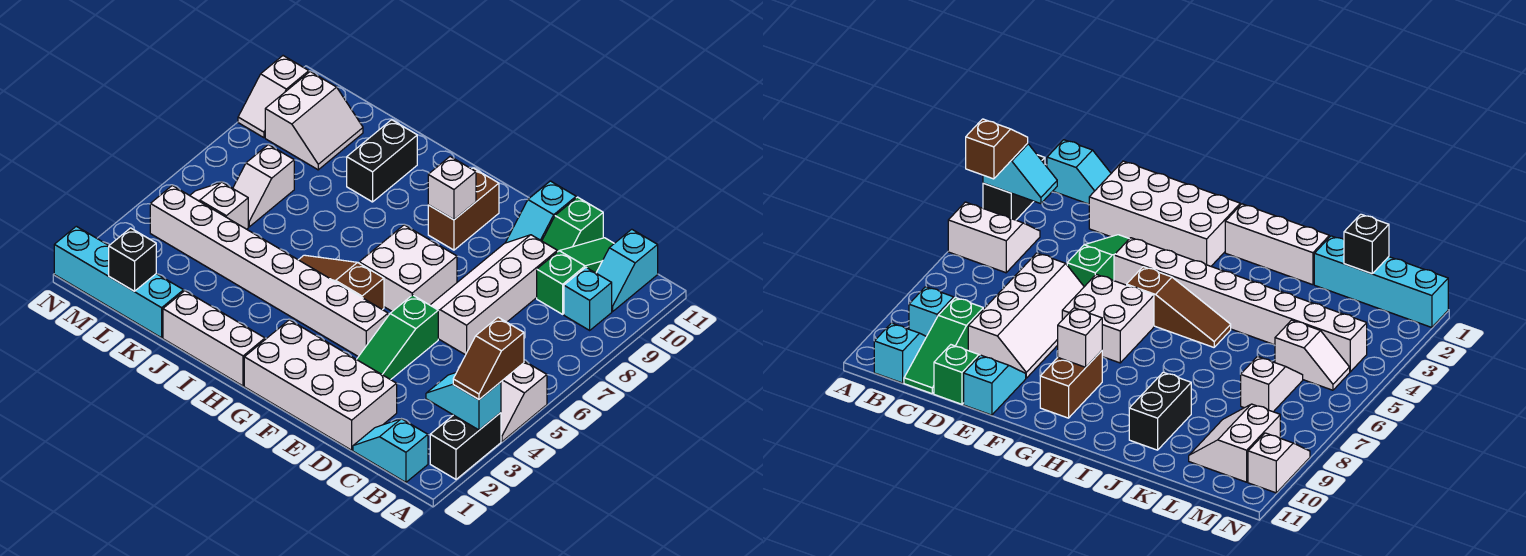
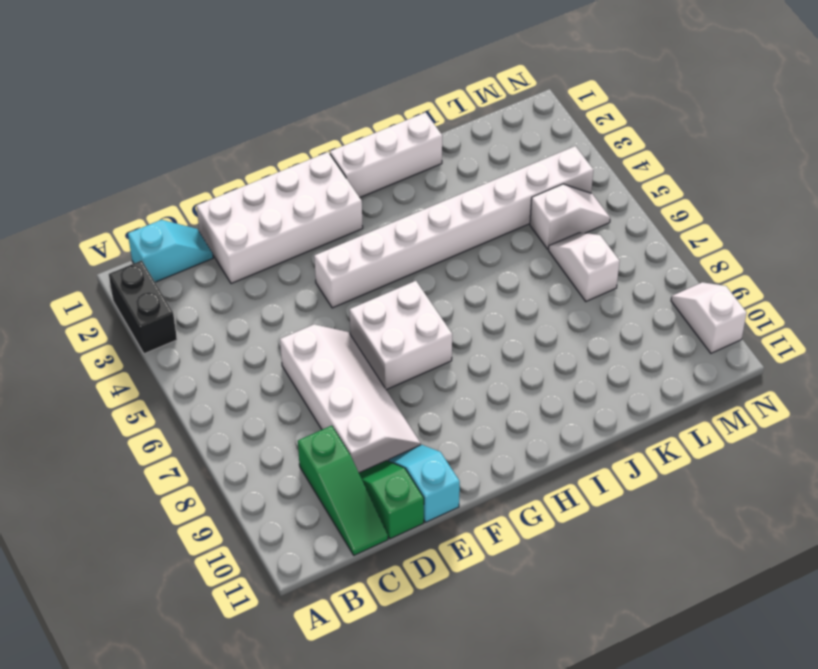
none -> white 2x2 slope [501,361,547,441]
none -> cyan 1x1 brick [564,267,612,330]
none -> cyan 1x2 slope [596,229,658,311]

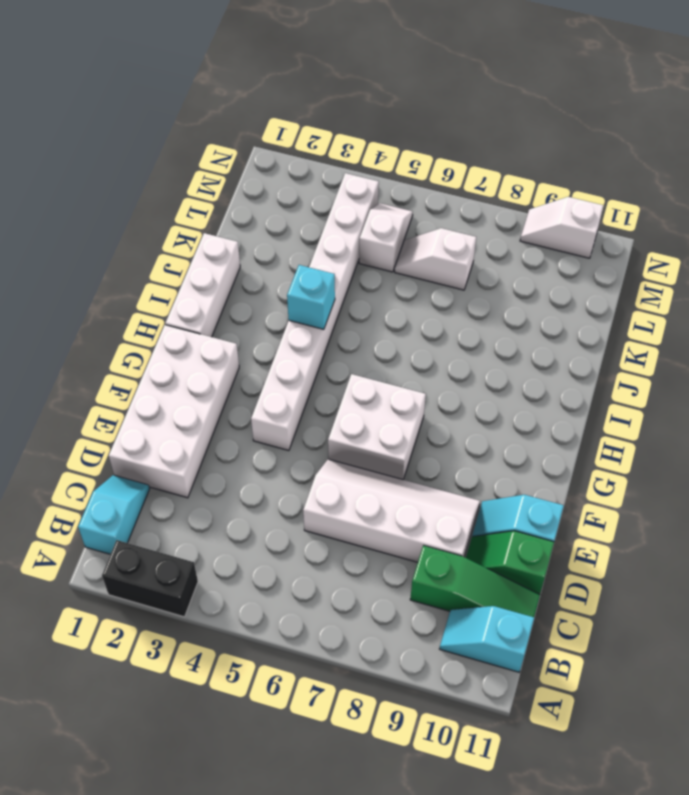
cyan 1x1 brick [287,265,335,329] -> cyan 1x1 brick moved to [564,267,612,330]
none -> white 2x2 slope [501,361,547,441]
none -> green 1x3 slope [357,295,438,380]
none -> brown 1x3 slope [299,255,384,310]

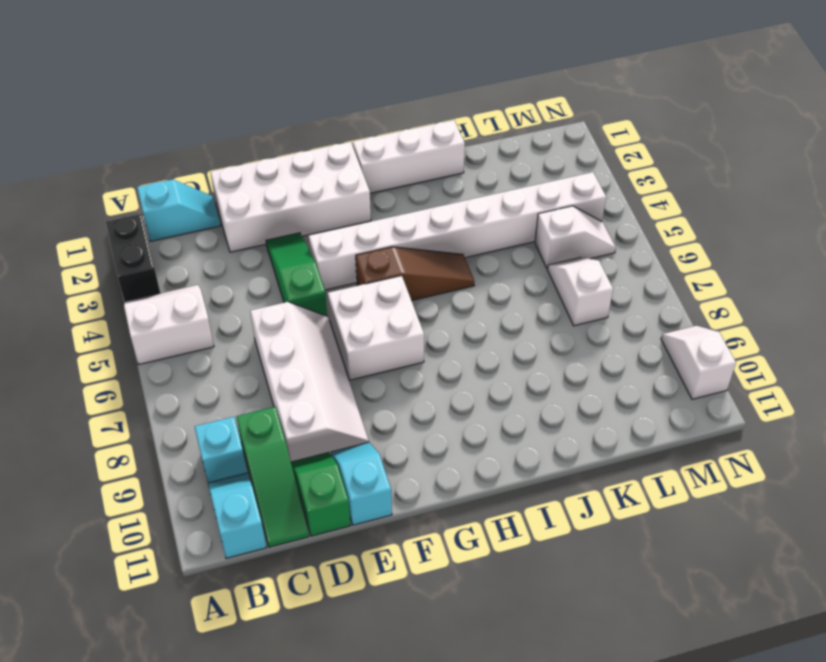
none -> brown 1x2 brick [428,168,499,250]
none -> black 1x2 brick [347,120,417,202]
none -> cyan 1x4 brick [54,226,184,338]

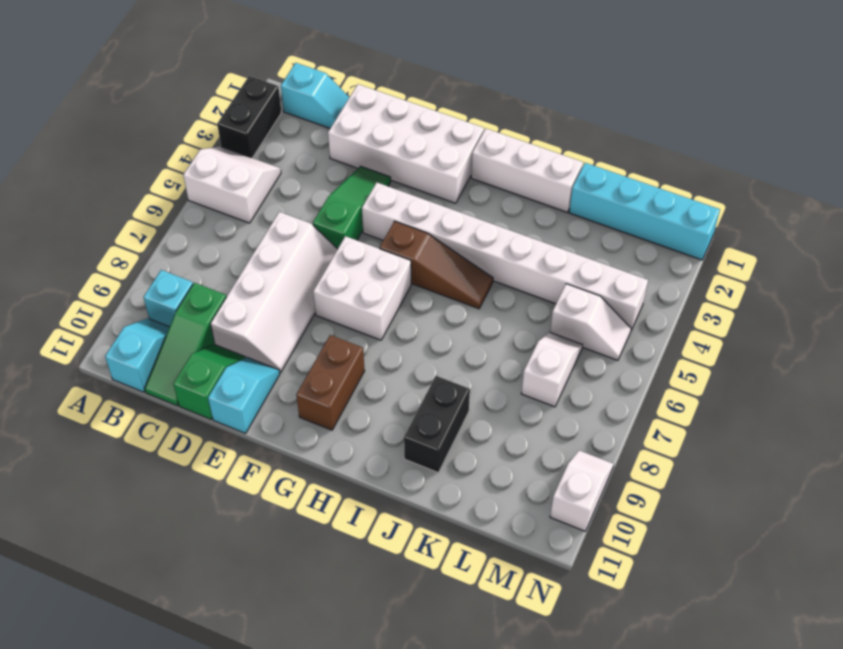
none -> white 2x2 slope [265,72,363,170]
none -> cyan 1x2 slope [426,373,501,430]
none -> white 1x1 brick [428,157,476,220]

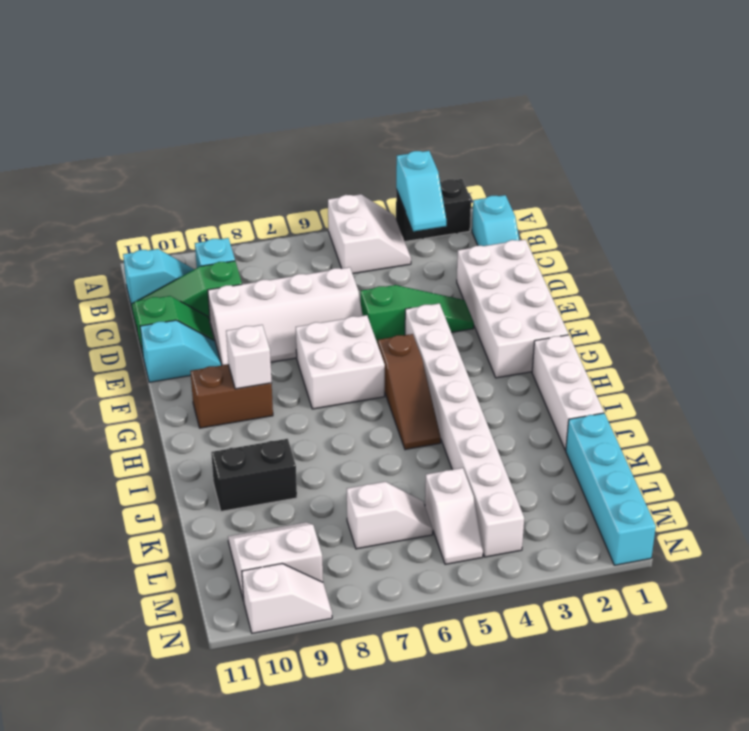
none -> black 1x1 brick [109,228,156,291]
none -> brown 1x2 slope [453,317,524,400]

